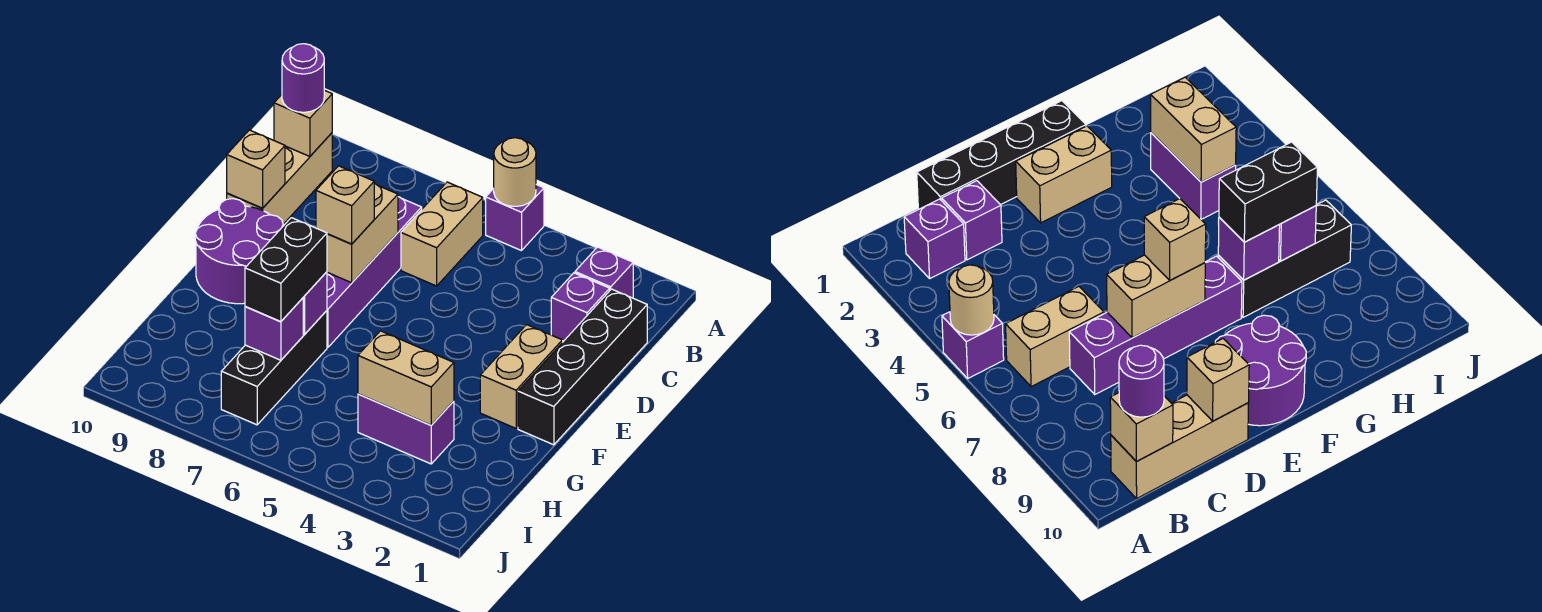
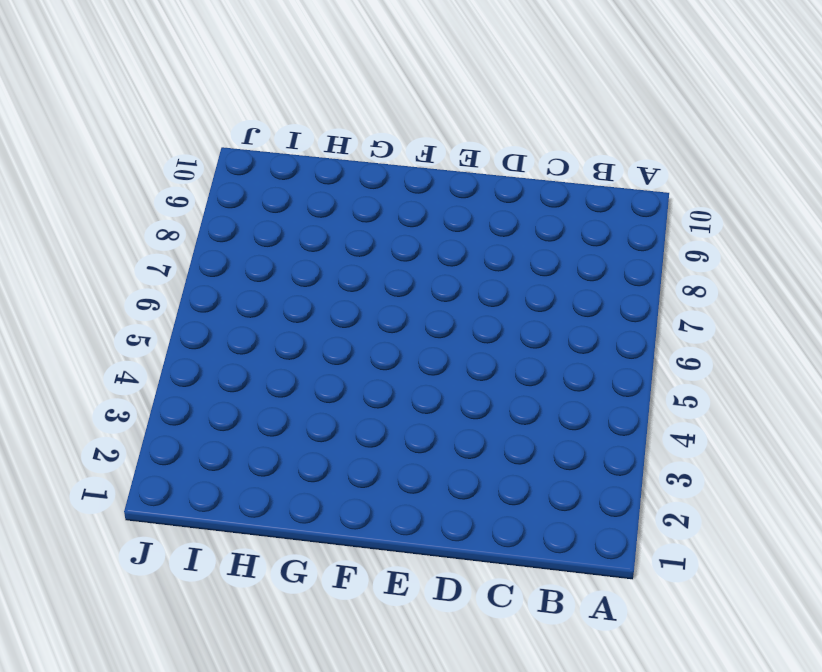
none -> purple 1x1 brick [486,185,544,251]
none -> purple 1x1 brick [575,247,633,298]
none -> tan 1x2 brick [401,182,483,286]

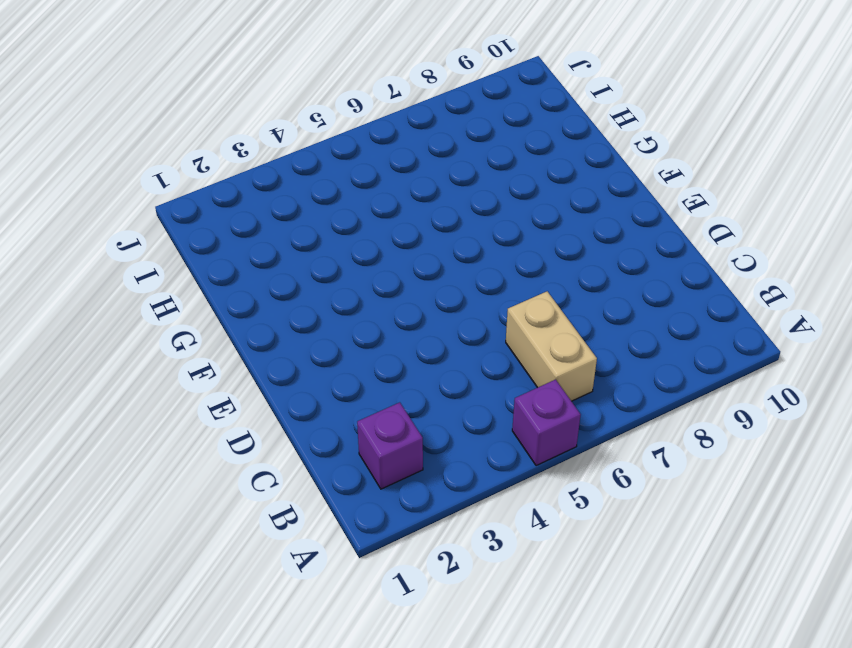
none -> tan 1x3 brick [227,133,332,224]
none -> black 1x4 brick [518,289,647,445]
none -> purple 1x1 brick [551,273,610,341]

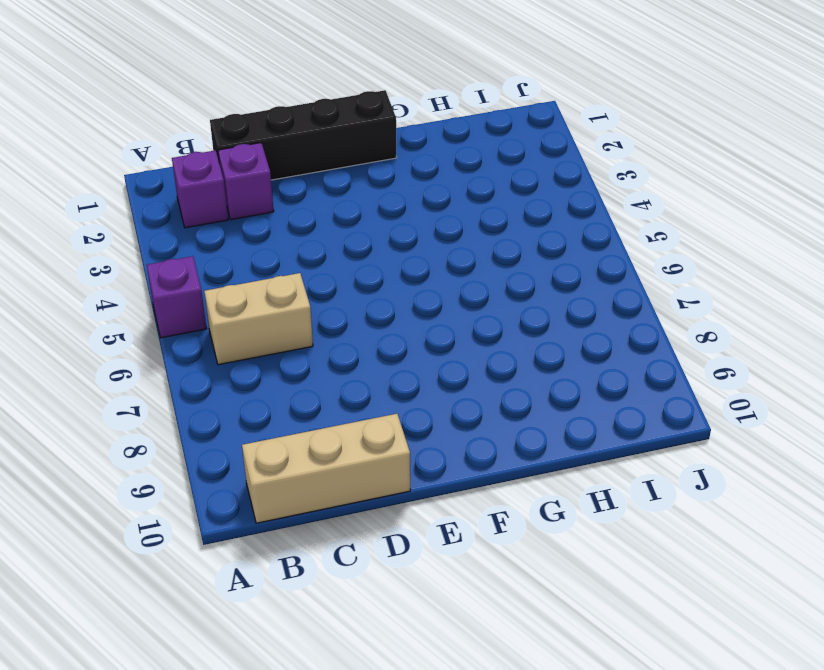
none -> purple 1x4 brick [327,197,422,347]
none -> tan 1x2 brick [480,325,562,428]
none -> purple 2x2 round brick [195,199,283,304]

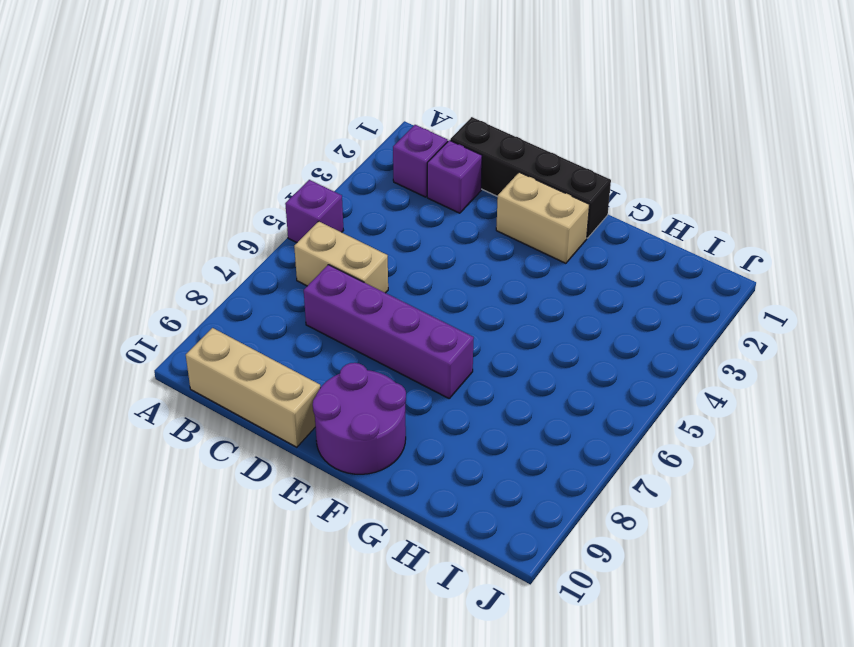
none -> black 1x3 brick [221,311,327,425]
none -> purple 1x2 brick [358,394,454,464]
none -> tan 1x1 round brick [494,138,536,206]

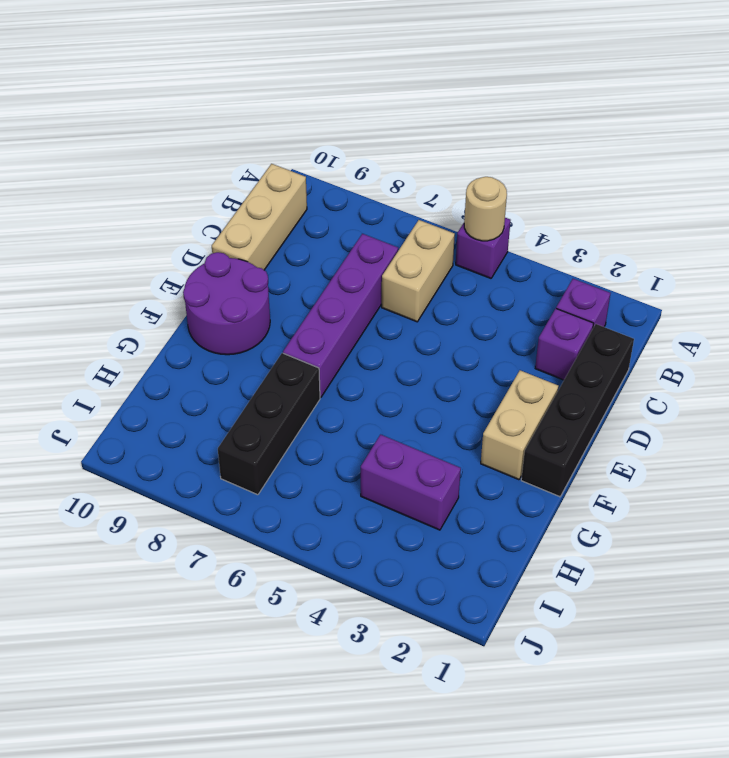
none -> tan 1x1 brick [274,90,332,157]
none -> tan 1x2 brick [327,184,398,283]
none -> tan 1x1 brick [227,130,285,208]

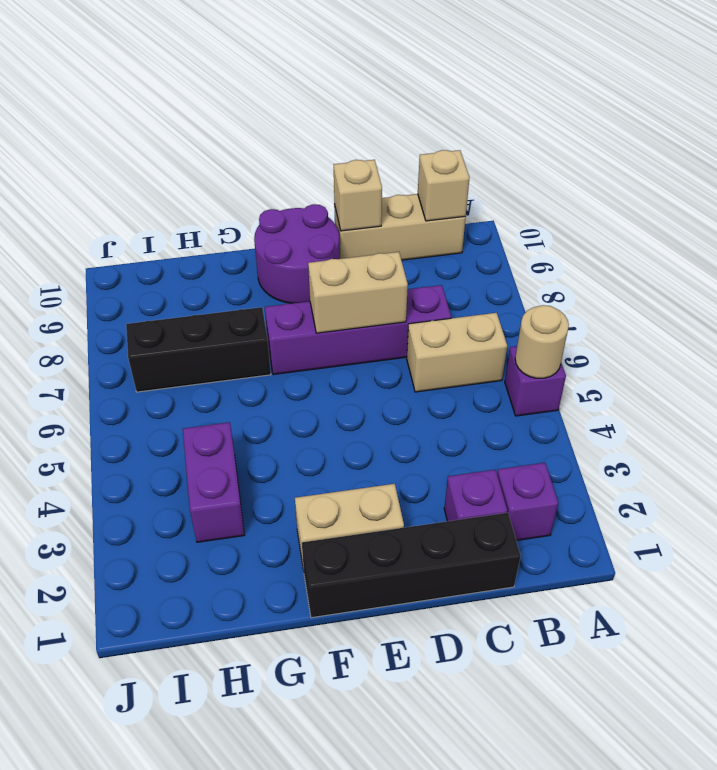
none -> purple 1x1 brick [303,272,327,334]
none -> tan 1x2 brick [358,331,454,425]
none -> purple 1x1 brick [245,298,303,360]

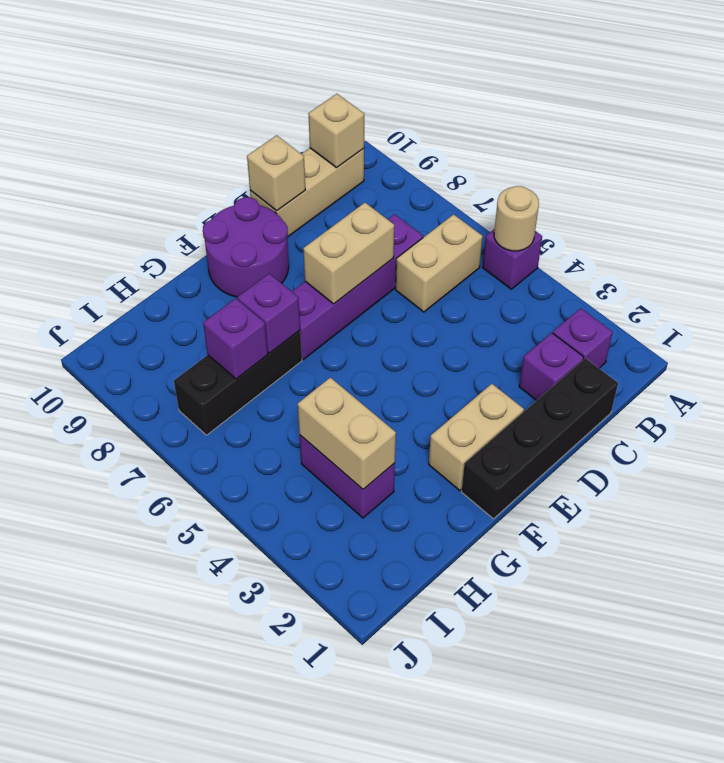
none -> purple 1x1 round brick [282,44,324,112]
none -> tan 1x1 brick [316,166,374,244]
none -> black 1x2 brick [245,218,327,322]

